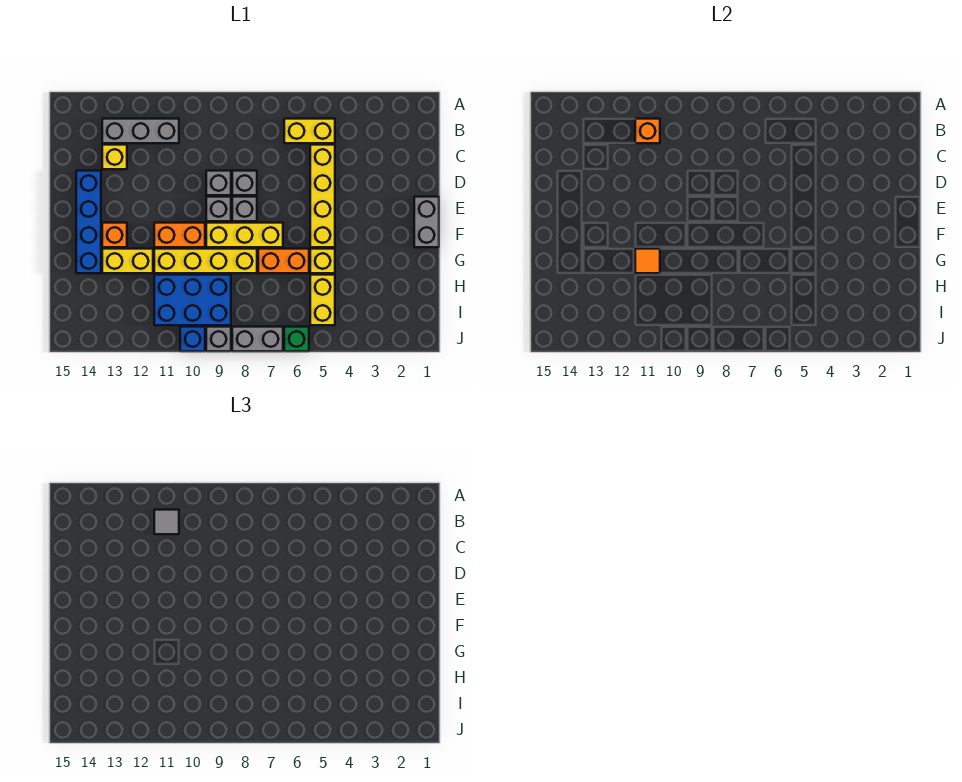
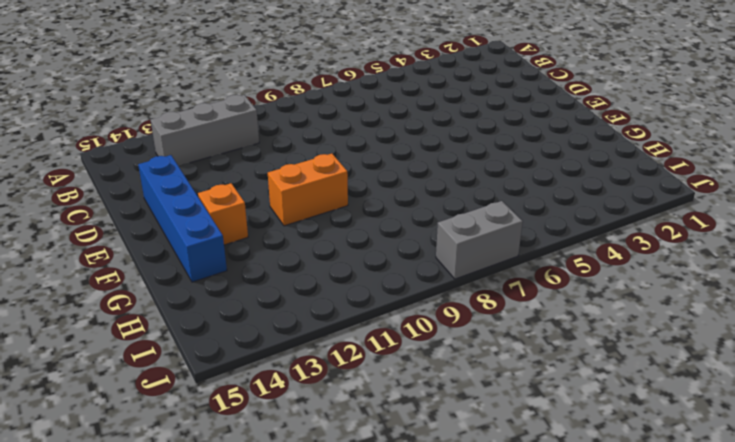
none -> yellow 1x2 brick [284,119,335,143]
none -> yellow 1x4 brick [310,145,335,247]
none -> yellow 1x1 brick [102,145,127,169]

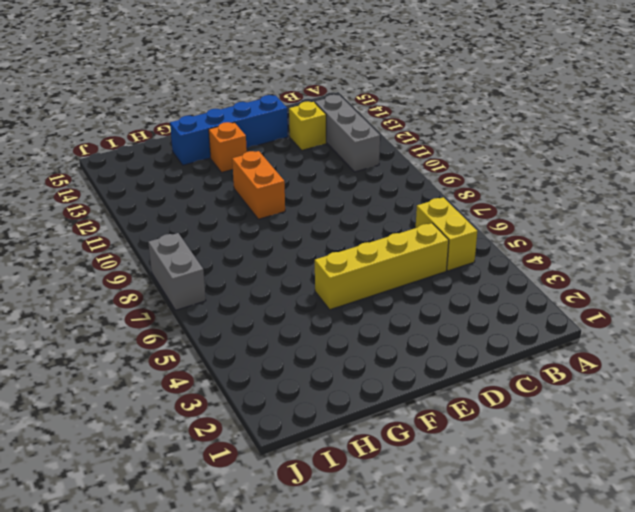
none -> grey 1x1 brick [232,171,257,195]
none -> grey 1x1 brick [206,171,231,195]
none -> grey 1x2 brick [414,197,439,247]

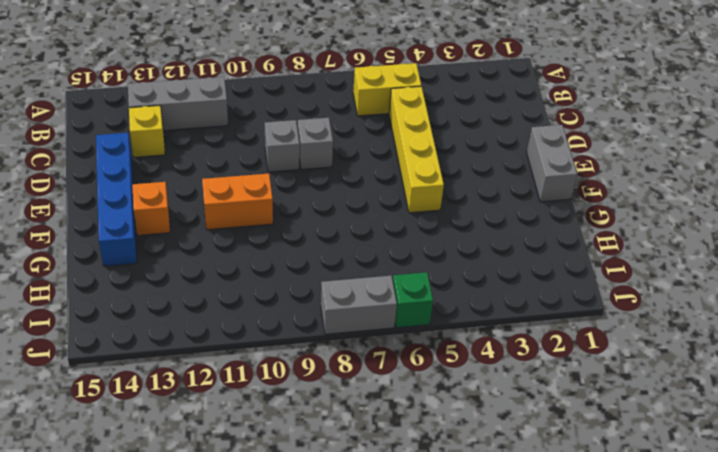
none -> grey 1x1 brick [232,197,257,221]
none -> grey 1x1 brick [206,197,231,221]
none -> yellow 1x3 brick [206,223,283,247]

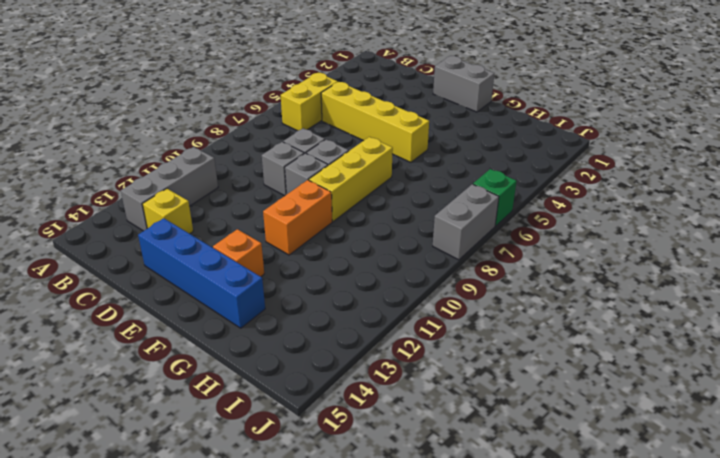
none -> yellow 1x1 brick [310,249,335,273]
none -> orange 1x2 brick [258,249,309,273]
none -> yellow 1x4 brick [154,249,257,273]

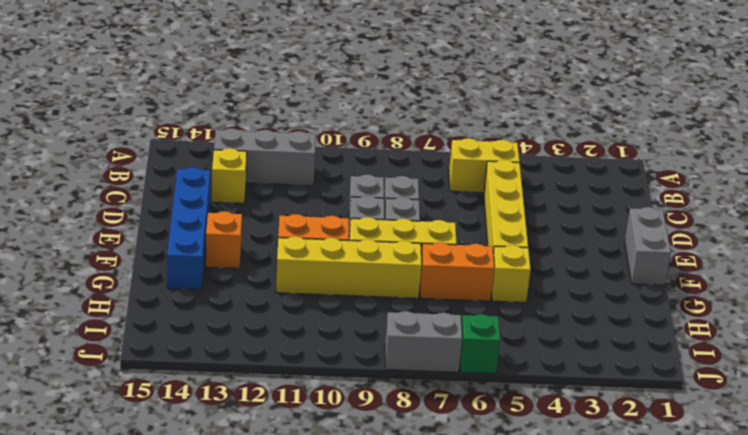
none -> yellow 1x2 brick [102,249,153,273]
none -> yellow 1x2 brick [310,275,335,325]
none -> blue 2x3 brick [154,275,231,325]

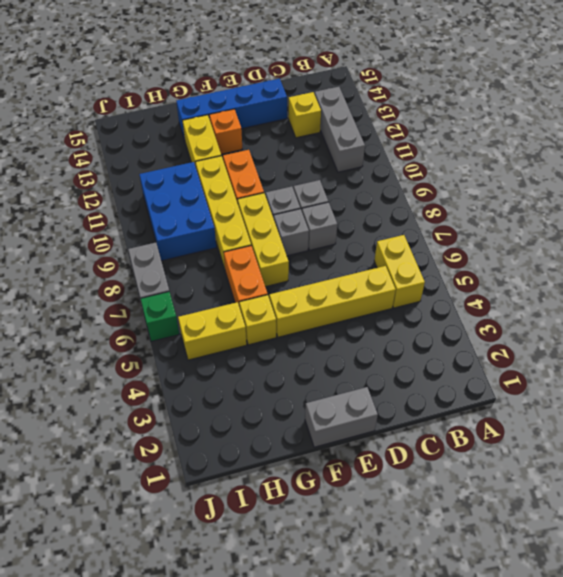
none -> grey 1x1 brick [206,327,231,351]
none -> blue 1x1 brick [180,327,205,351]
none -> orange 1x1 brick [635,119,660,143]

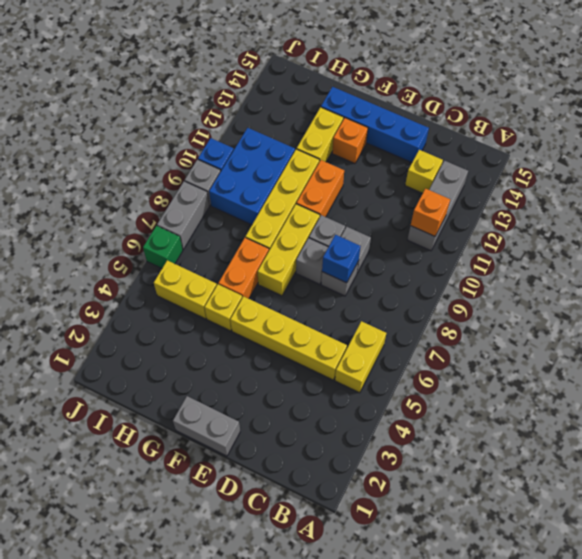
blue 1x1 brick [322,235,361,283] -> none
none -> orange 1x1 tile [635,249,660,273]
none -> grey 1x1 tile [154,510,179,534]

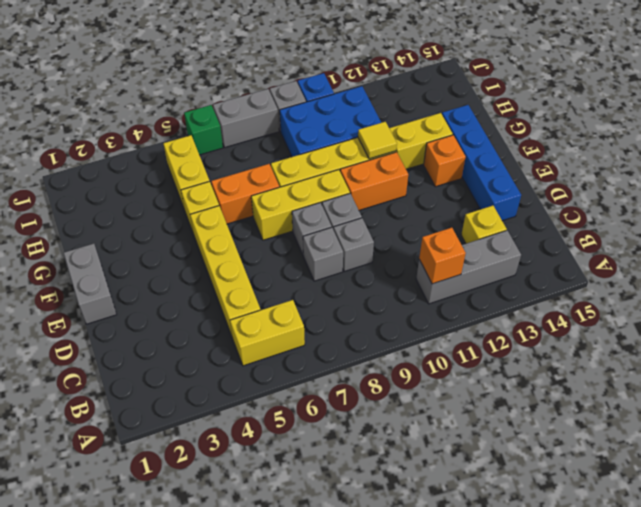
yellow 1x1 tile [358,122,397,159] -> orange 1x1 tile [635,249,660,273]
none -> grey 1x1 tile [154,510,179,534]

